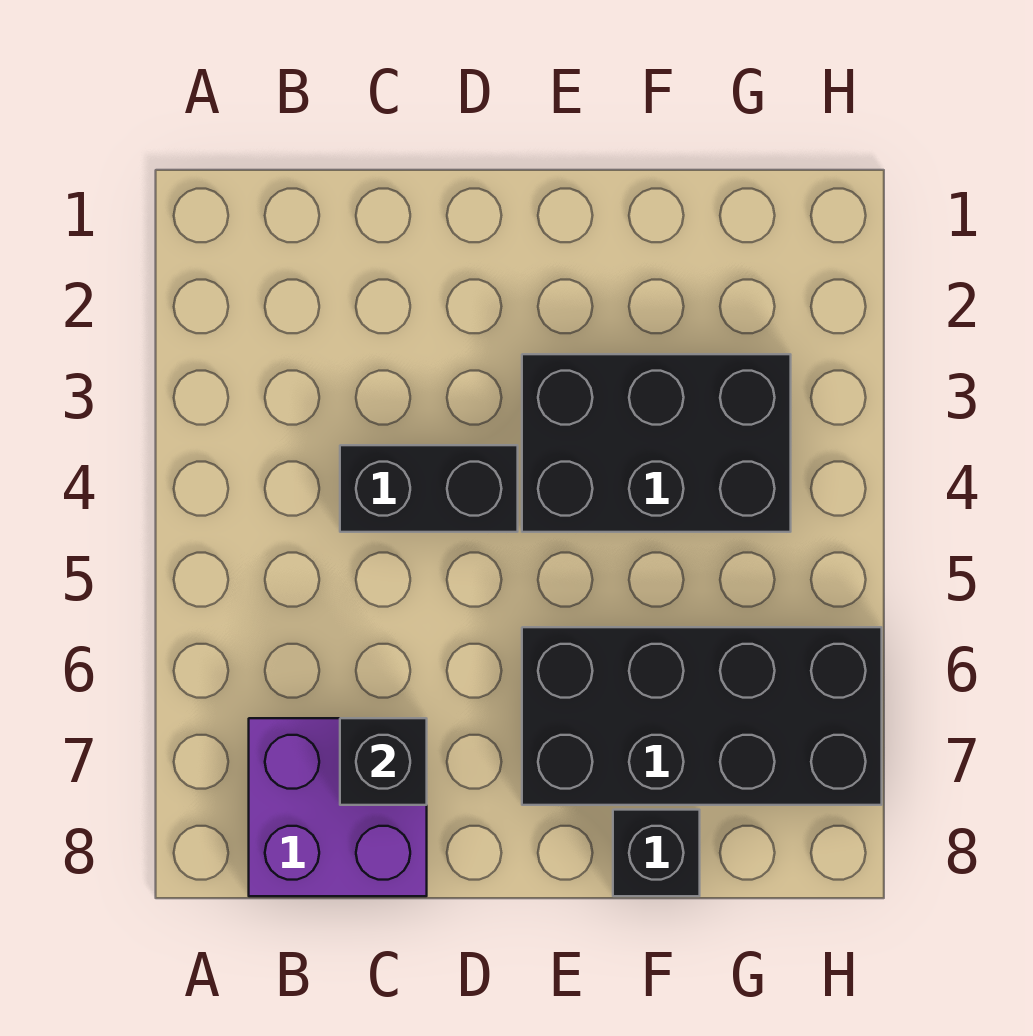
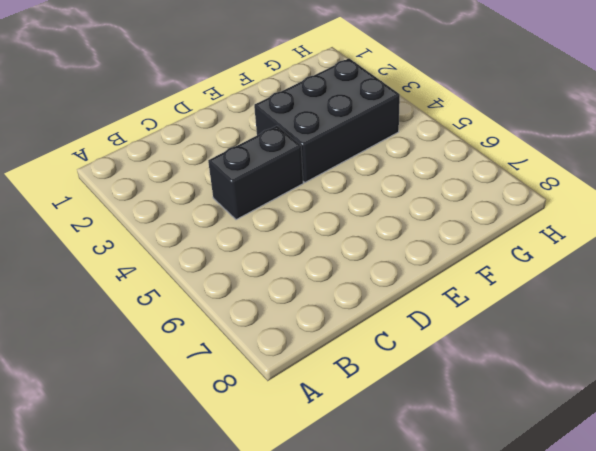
none -> purple 2x2 brick [249,718,427,896]
none -> black 2x4 brick [522,627,882,805]

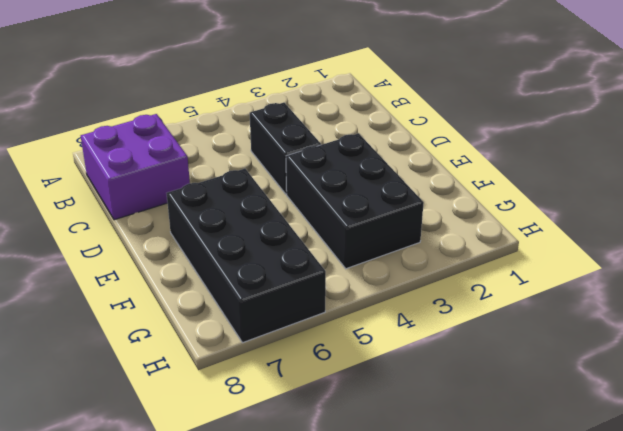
none -> black 1x1 brick [613,810,700,896]
none -> black 1x1 brick [340,718,427,805]

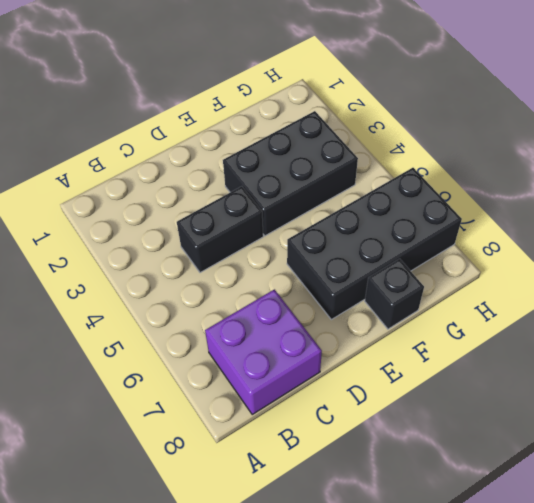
none -> black 1x1 brick [340,718,427,805]

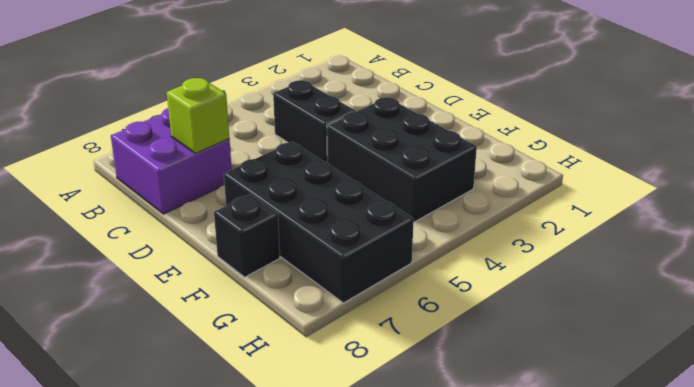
lime 1x1 brick [167,78,229,153] -> black 1x1 brick [340,718,427,805]

